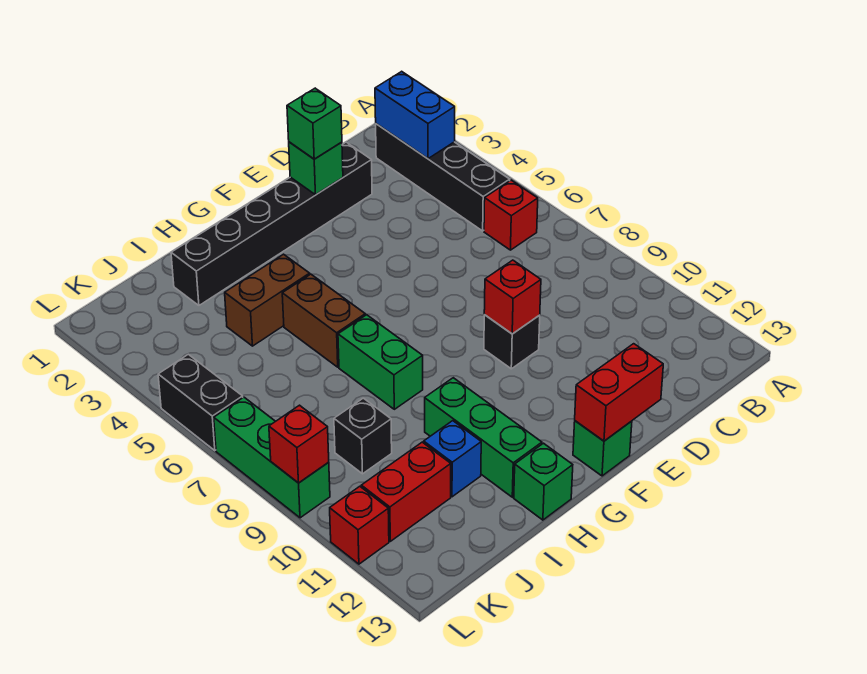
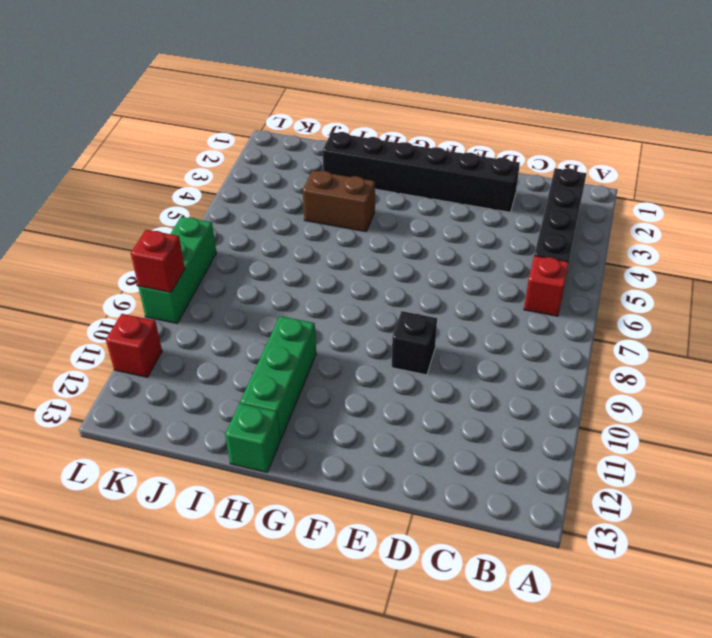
none -> green 1x1 brick [573,421,632,476]
none -> brown 1x2 brick [282,274,365,367]
none -> green 1x2 brick [338,315,423,409]

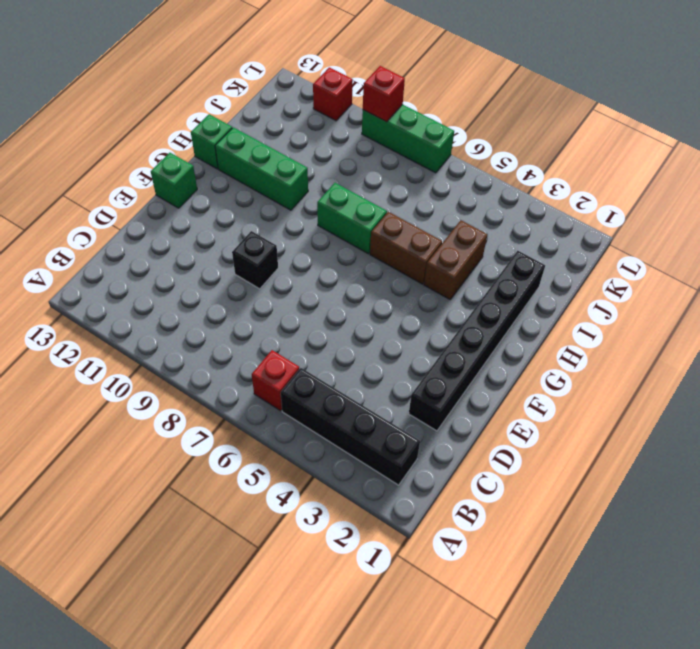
none -> blue 1x1 brick [424,421,481,497]
none -> black 1x1 brick [334,398,392,474]
none -> red 1x2 brick [361,442,451,541]

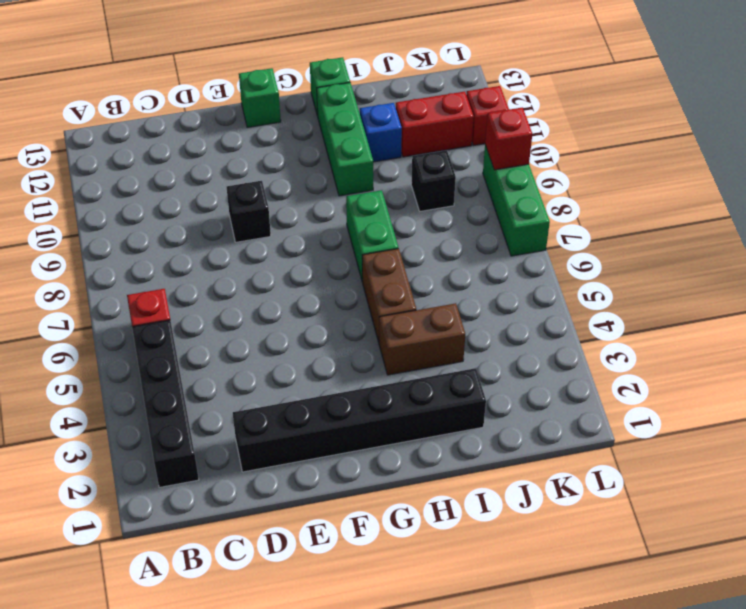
none -> black 1x2 brick [158,354,243,450]
none -> blue 1x2 brick [375,71,455,159]
none -> green 1x1 brick [289,142,343,195]

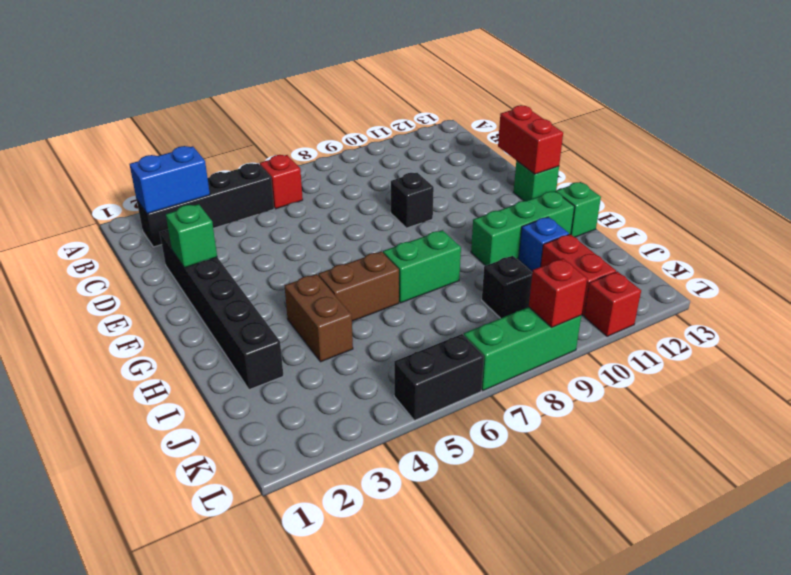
none -> red 1x1 brick [484,260,541,334]
none -> green 1x1 brick [287,88,342,159]

